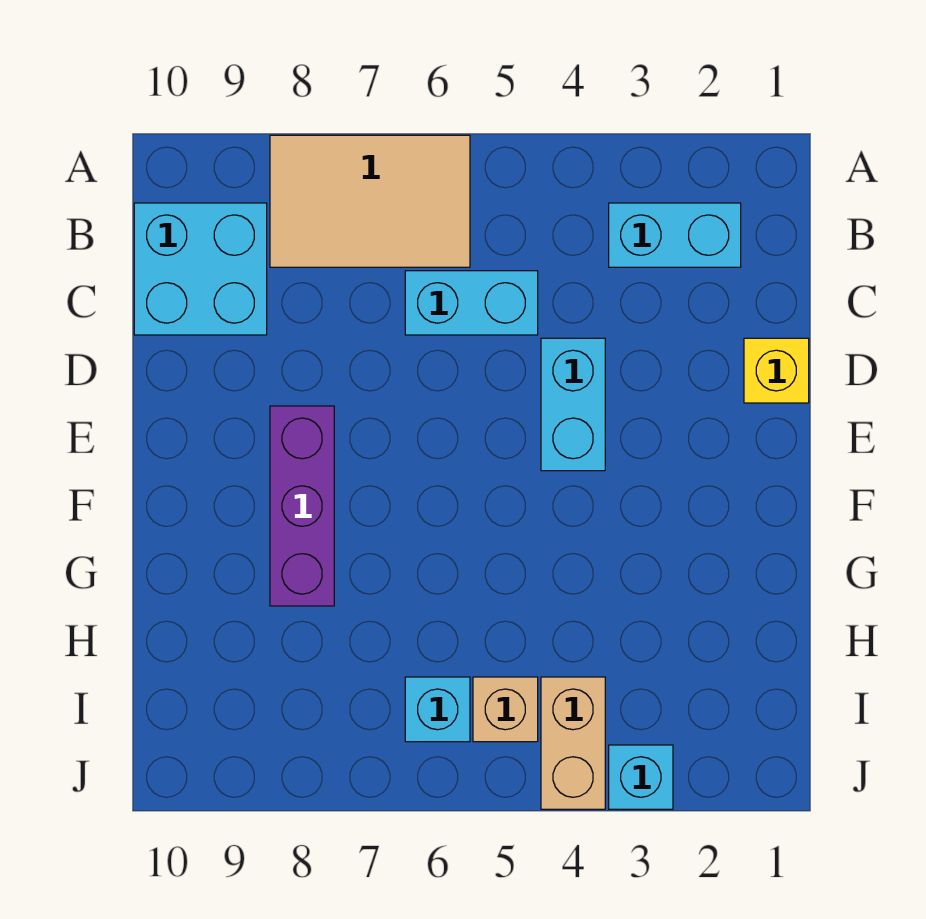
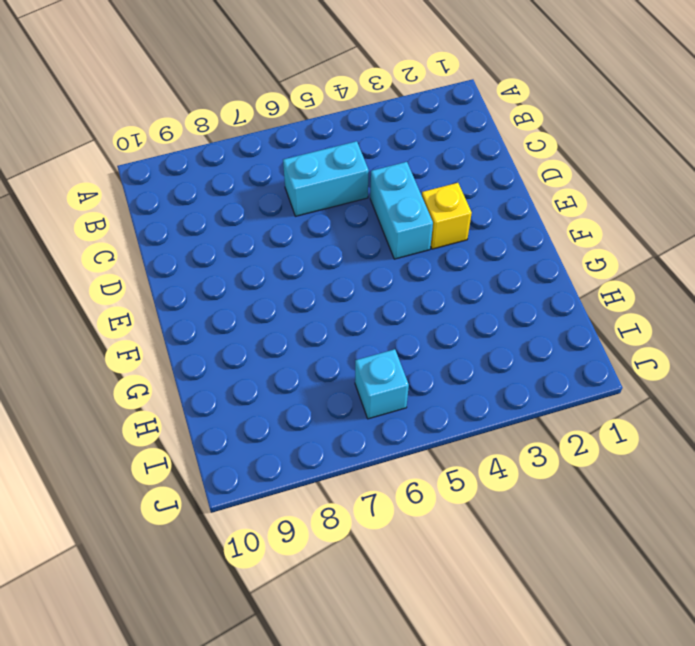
yellow 1x1 brick [422,183,472,249] -> yellow 1x1 brick moved to [744,338,809,403]
none -> tan 2x3 tile [270,135,470,267]
none -> cyan 1x2 brick [609,203,741,267]

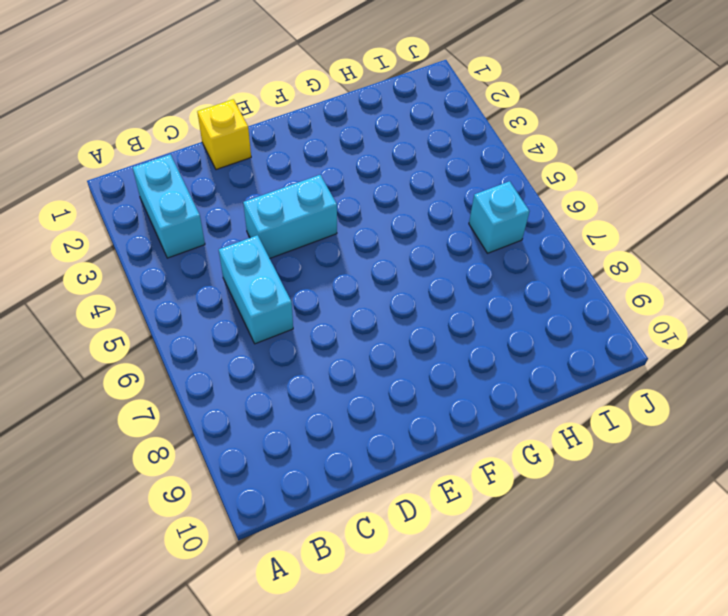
none -> tan 2x3 tile [270,135,470,267]
none -> cyan 2x2 brick [134,203,267,335]

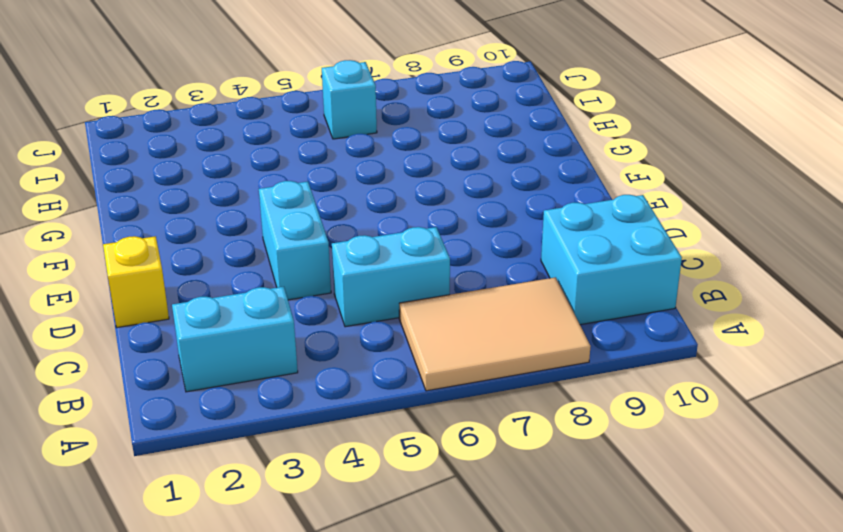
none -> purple 1x3 brick [270,406,334,606]
none -> tan 1x2 brick [541,677,605,809]

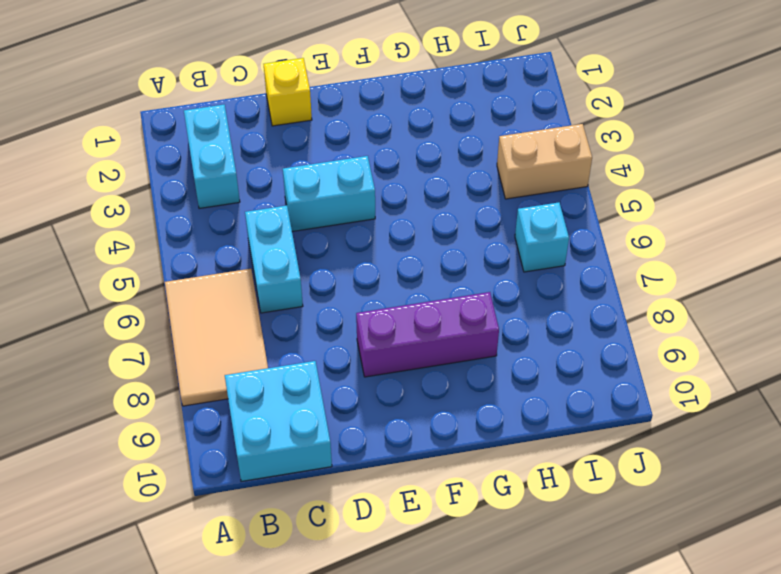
none -> tan 1x1 brick [473,677,538,742]
none -> cyan 1x1 brick [609,745,673,809]

